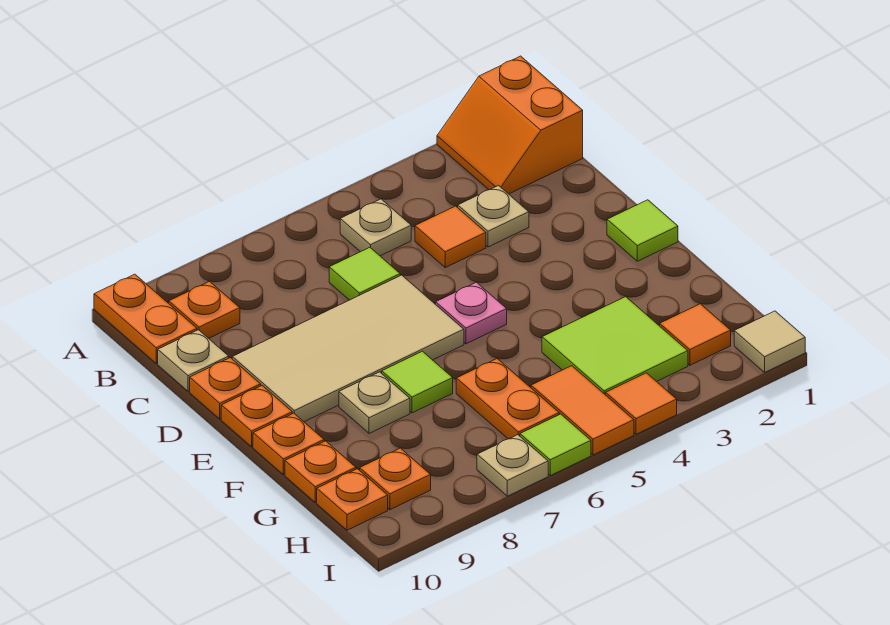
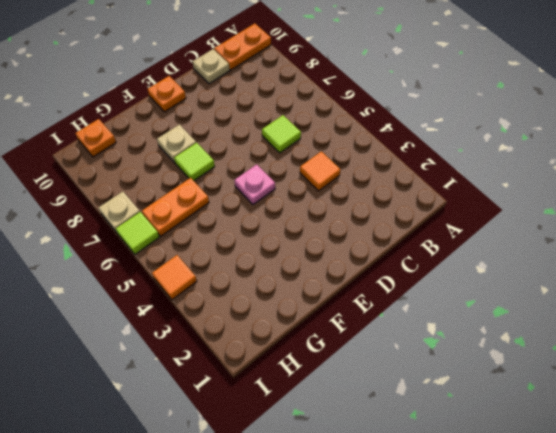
none -> orange 2x2 slope [437,56,583,194]
none -> tan 1x1 plate [340,199,411,256]
none -> orange 1x1 plate [169,281,240,338]

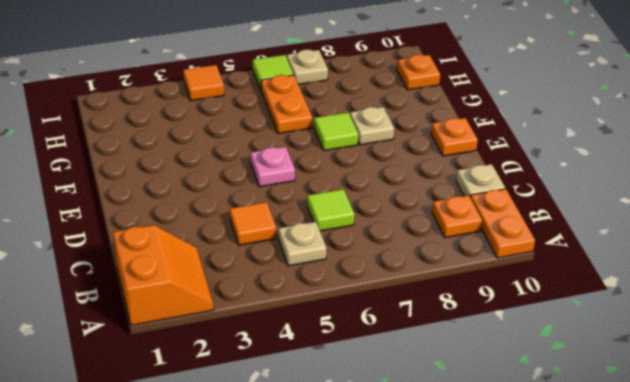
none -> tan 1x1 plate [458,186,529,247]
none -> tan 2x4 tile [232,275,464,422]
none -> orange 1x1 plate [190,358,261,419]

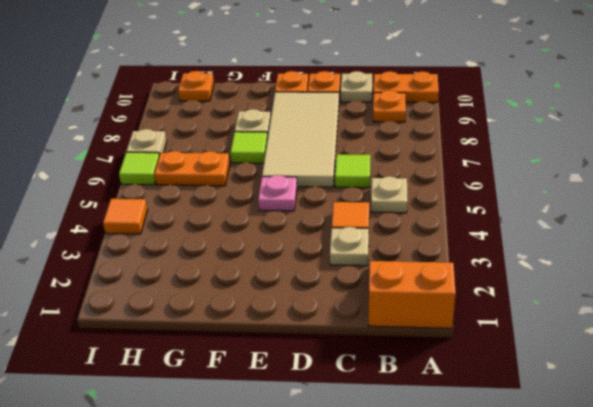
none -> lime 1x1 tile [607,200,678,261]
none -> orange 1x1 plate [253,413,324,475]
none -> lime 2x2 tile [542,297,688,395]

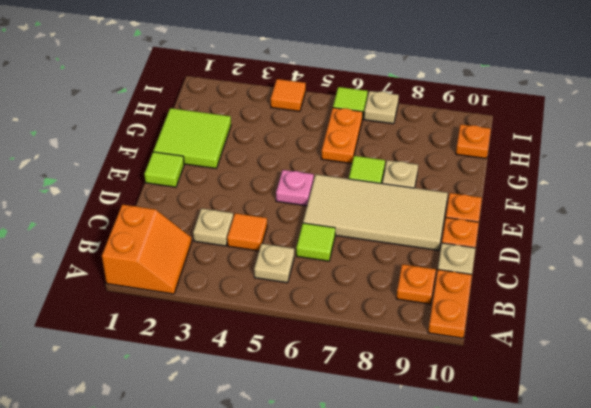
lime 2x2 tile [153,108,231,168] -> lime 2x2 tile moved to [542,297,688,395]
none -> orange 1x1 plate [253,413,324,475]
none -> orange 1x1 plate [285,441,356,502]
none -> orange 1x1 tile [660,304,731,365]

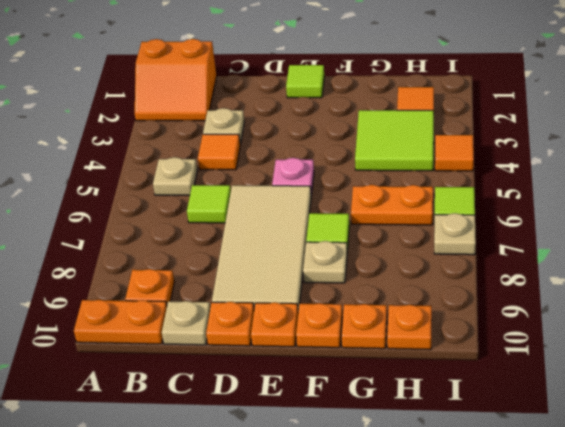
none -> orange 1x2 tile [531,366,634,455]
none -> orange 1x1 plate [360,448,431,510]
none -> tan 1x1 tile [734,311,805,372]

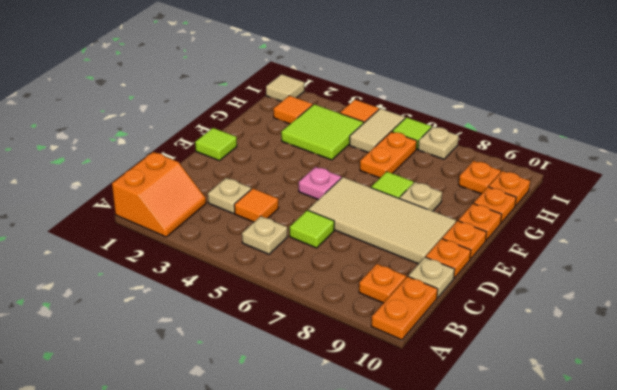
tan 1x2 tile [350,108,405,153] -> orange 1x2 tile [531,366,634,455]

